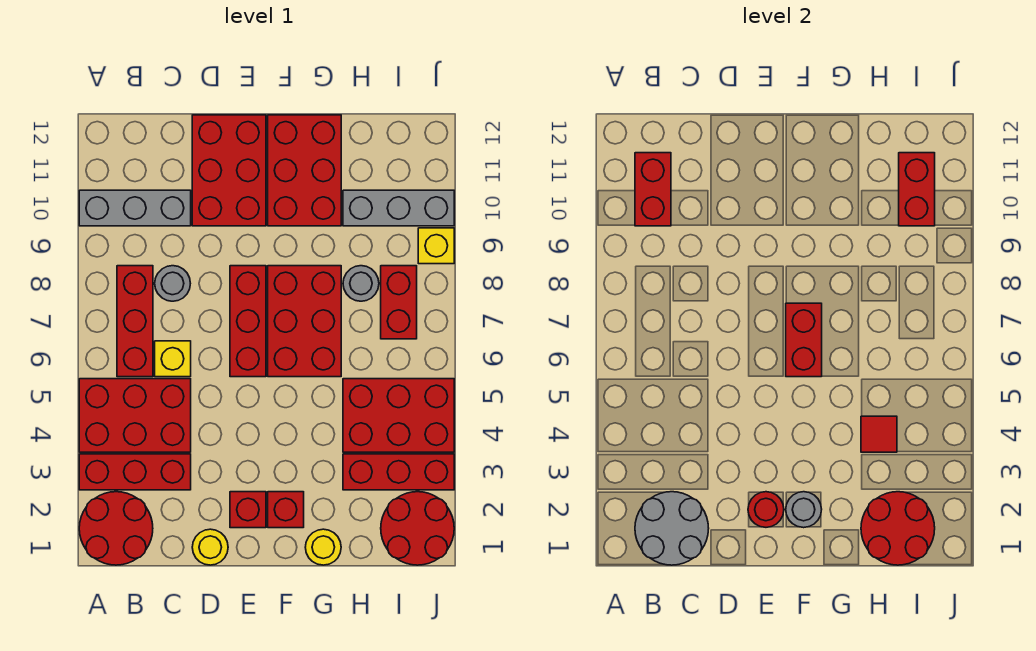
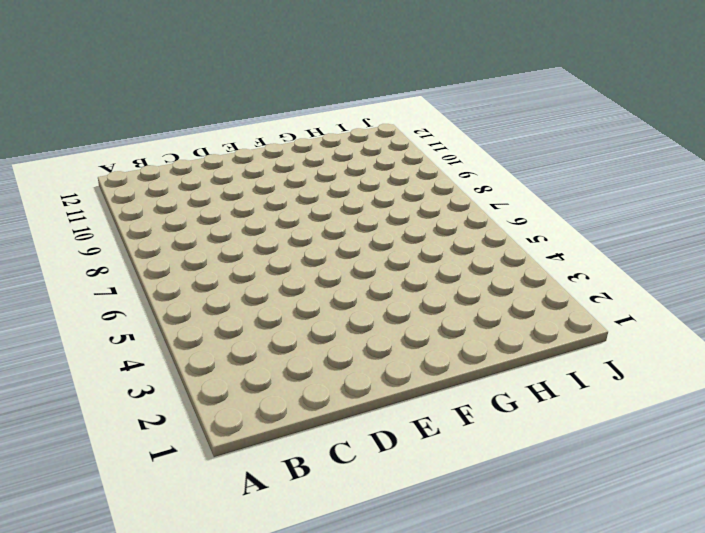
none -> red 2x2 round brick [79,492,153,565]
none -> red 1x3 brick [79,454,191,490]
none -> red 2x3 brick [79,379,191,452]
none -> grey 1x3 brick [79,190,191,226]

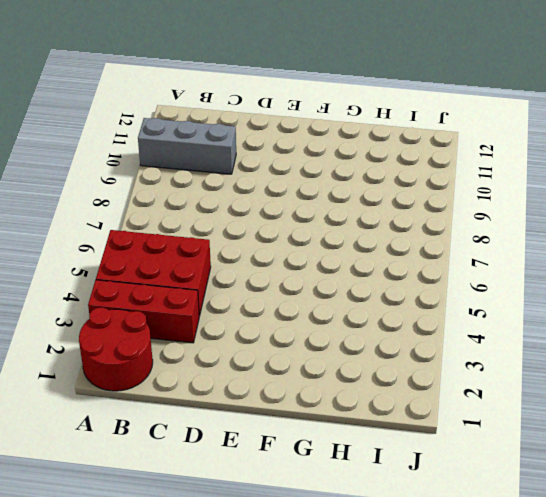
none -> red 1x3 brick [117,266,153,377]
none -> yellow 1x1 brick [155,341,191,377]
none -> grey 1x1 round brick [155,266,190,301]
none -> yellow 1x1 round brick [192,529,228,565]

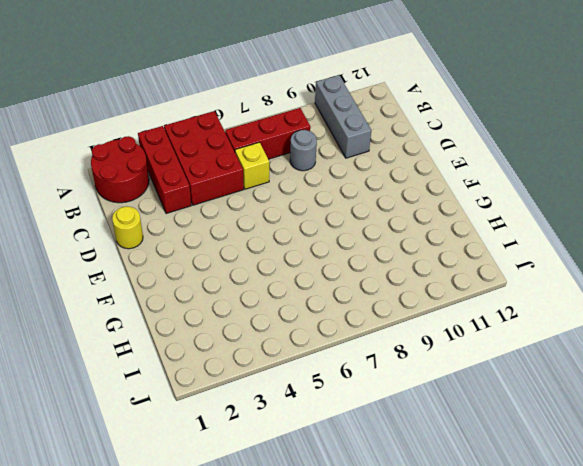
none -> red 2x3 brick [192,115,266,226]
none -> red 1x1 brick [230,492,266,528]
none -> red 1x3 brick [230,266,266,377]
none -> red 1x1 brick [268,492,304,528]

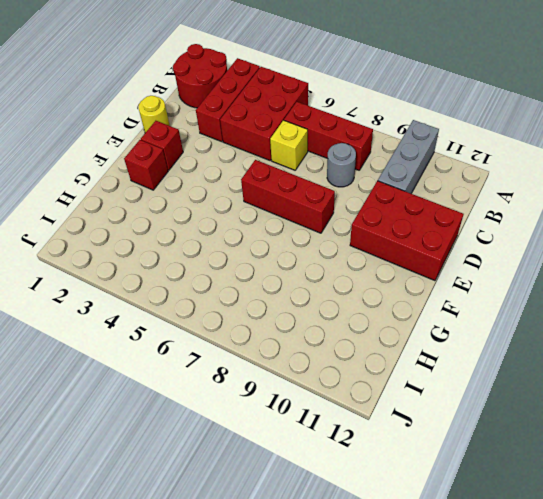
none -> red 2x3 brick [268,266,341,377]
none -> red 2x3 brick [268,115,341,226]
none -> yellow 1x1 round brick [305,529,341,565]
none -> red 1x3 brick [343,454,454,490]

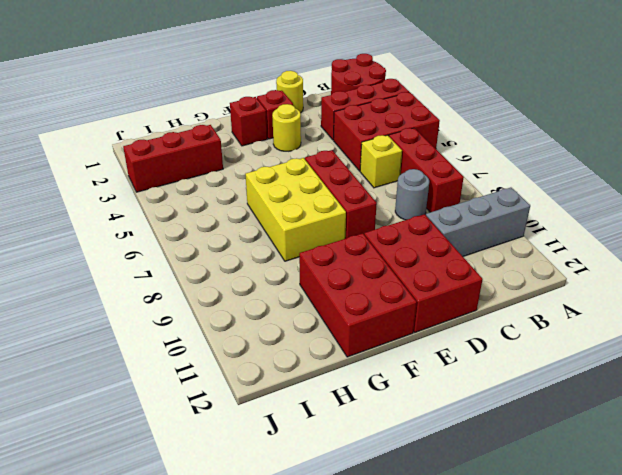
yellow 1x1 round brick [272,104,301,151] -> yellow 1x1 round brick moved to [305,529,341,565]
yellow 2x3 brick [245,158,346,261] -> red 2x3 brick [268,266,341,377]
none -> red 2x3 brick [343,379,454,452]
none -> grey 1x1 round brick [343,266,379,301]
none -> grey 1x3 brick [343,190,454,226]
none -> red 2x2 round brick [381,492,454,565]

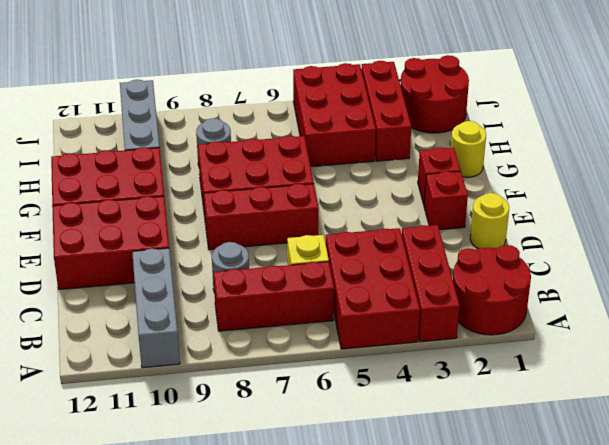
none -> red 1x2 brick [381,266,417,339]
none -> yellow 1x1 brick [418,228,454,264]
none -> grey 2x2 round brick [635,492,709,565]
none -> red 1x2 brick [635,153,671,226]

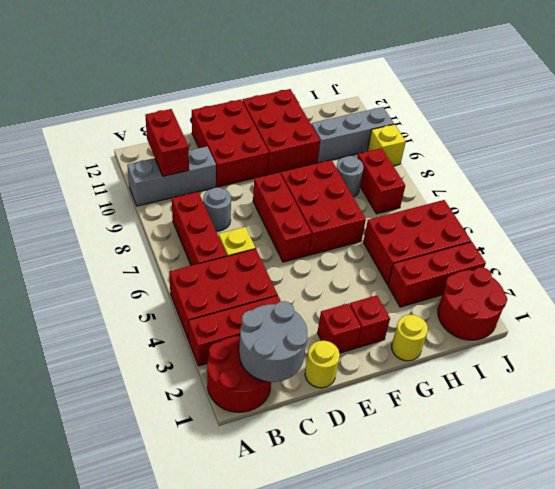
none -> red 1x1 round brick [748,492,784,527]
none -> grey 1x1 round brick [786,492,822,528]
none -> red 1x2 brick [786,303,822,377]
none -> red 2x2 round brick [861,492,935,565]

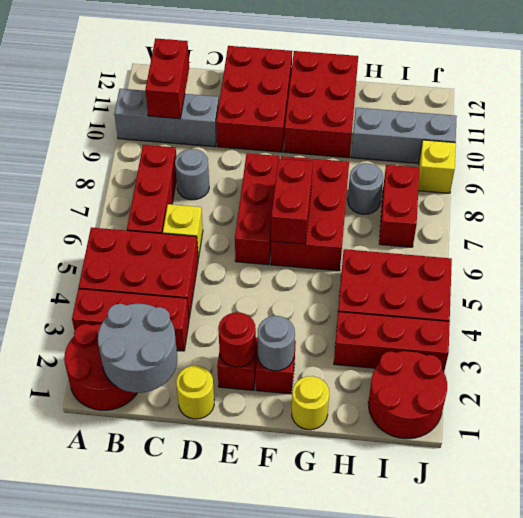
none -> red 2x2 round brick [861,492,935,565]
none -> red 1x1 tile [861,416,897,452]
none -> red 1x2 brick [899,153,935,226]

